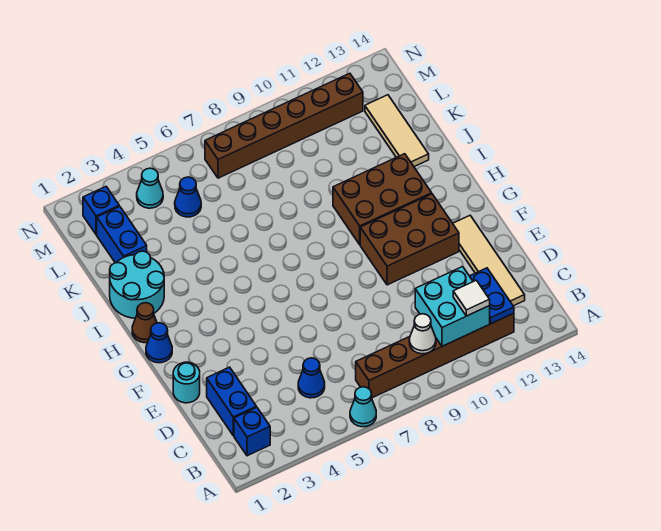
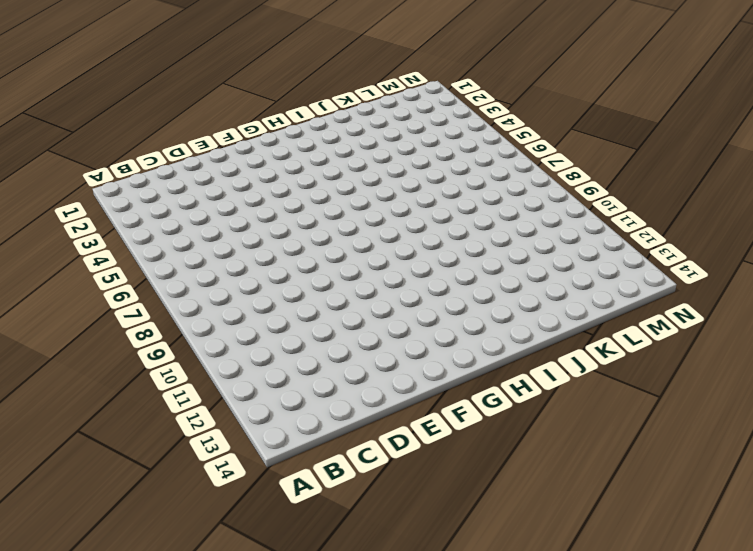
none -> cyan 1x1 cone [350,387,376,427]
none -> blue 1x1 brick [234,407,270,456]
none -> brown 1x6 brick [356,313,514,398]

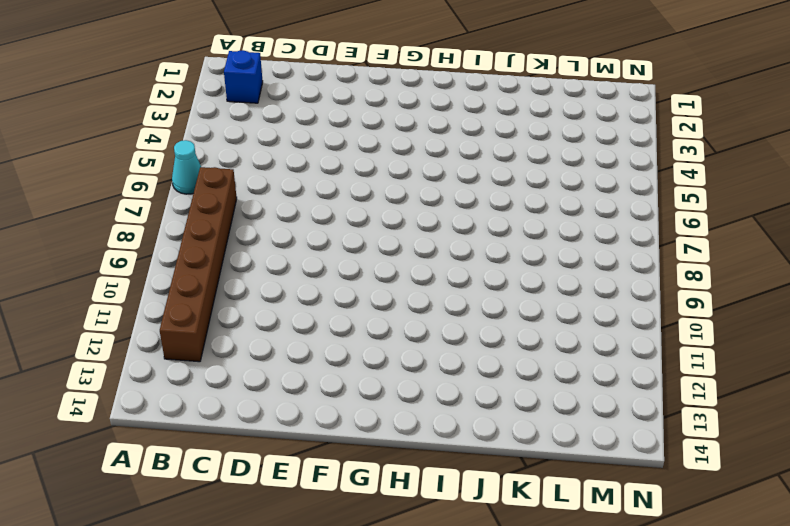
none -> blue 1x2 brick [207,367,256,436]
none -> blue 1x1 cone [298,358,325,398]
none -> tan 1x4 tile [453,216,525,306]

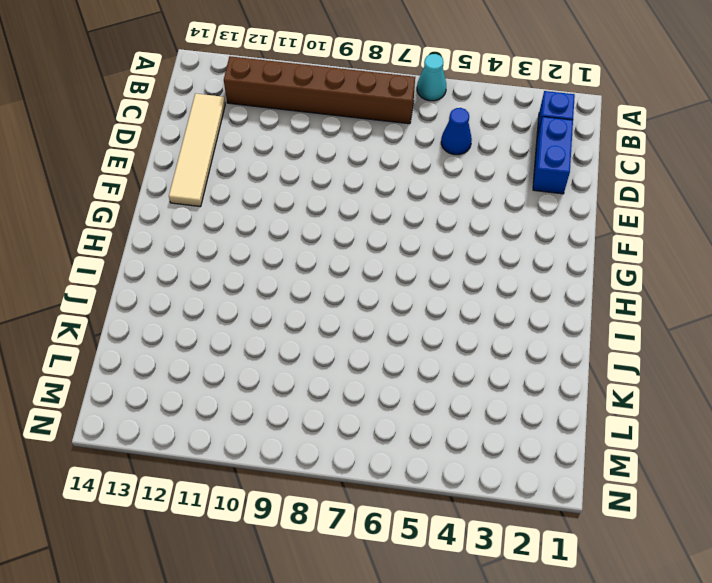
none -> cyan 1x1 round brick [173,362,200,403]
none -> brown 2x3 brick [360,194,459,285]
none -> blue 1x1 cone [146,323,172,363]

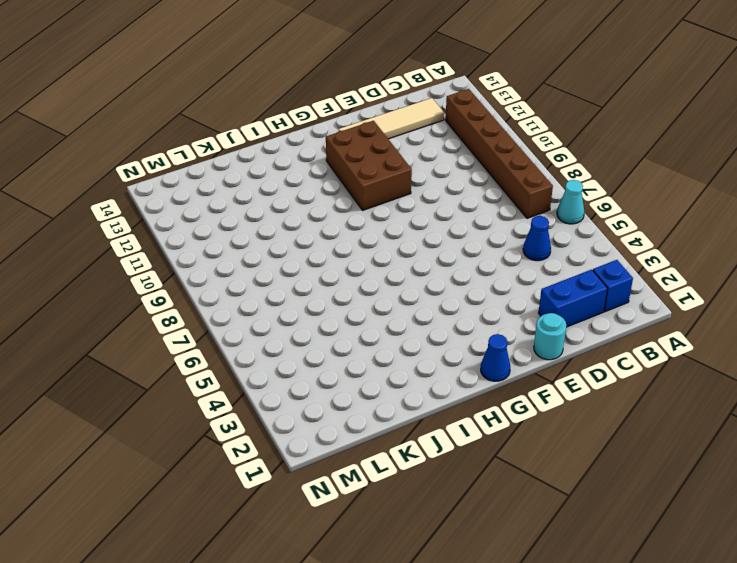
none -> brown 1x1 cone [132,303,157,343]
none -> brown 2x3 brick [333,154,432,245]
none -> cyan 2x2 round brick [110,251,164,318]

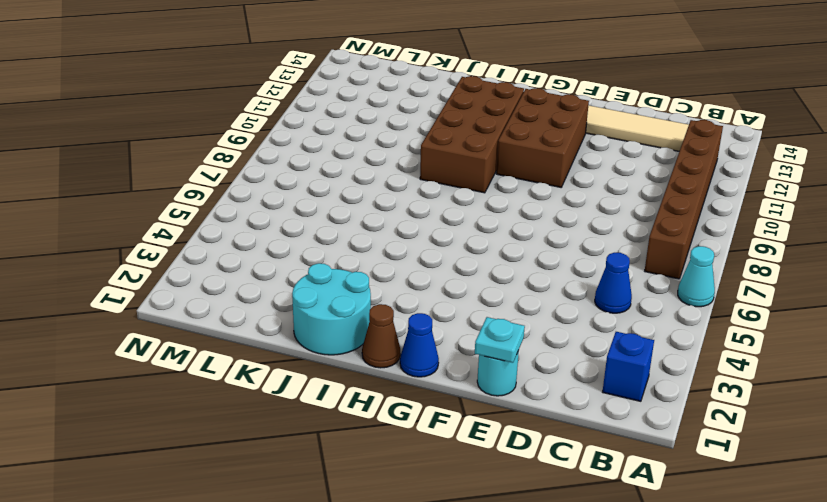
cyan 1x1 plate [475,317,525,363] -> none
brown 2x4 brick [420,76,524,193] -> brown 2x3 brick [333,154,432,245]
none -> blue 1x2 brick [207,367,256,436]
none -> tan 1x3 tile [365,95,429,167]
none -> blue 1x2 brick [97,206,147,263]

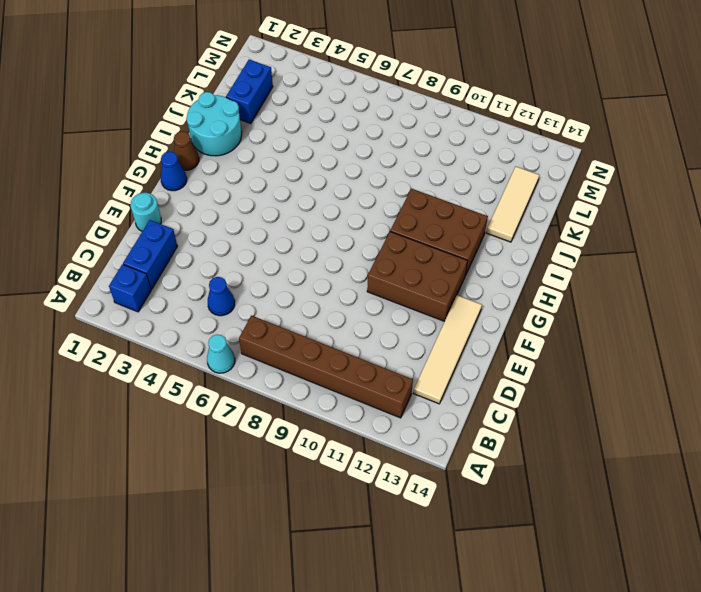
none -> blue 1x1 cone [175,177,201,217]
none -> blue 1x1 brick [83,187,119,235]
none -> cyan 1x1 cone [137,168,163,208]

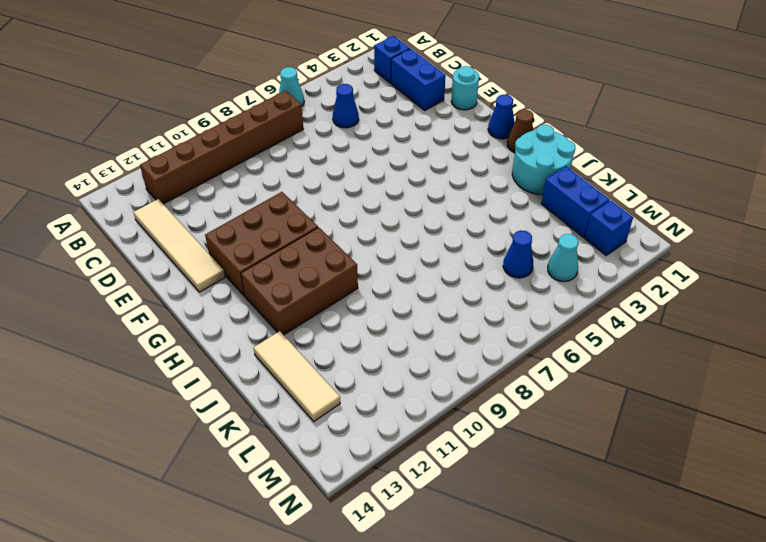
none -> brown 1x6 brick [205,73,363,178]
none -> white 1x1 cone [409,314,436,354]
none -> cyan 2x2 brick [415,267,490,346]

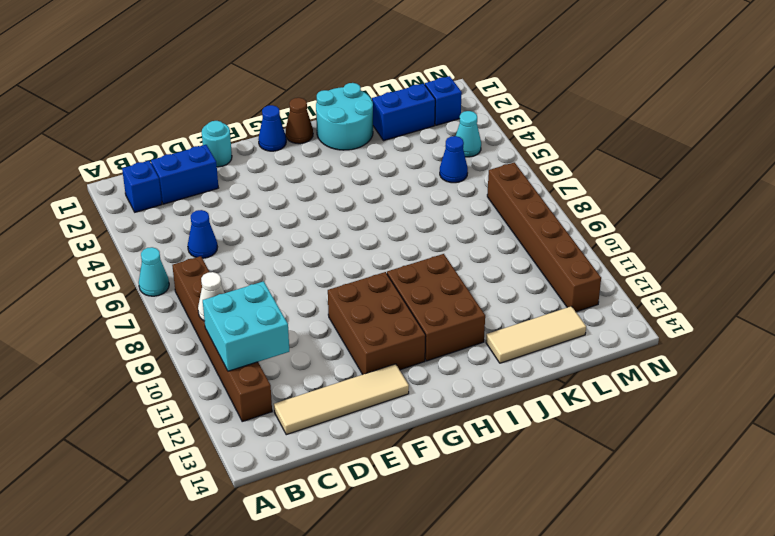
none -> blue 1x2 plate [470,268,514,324]
none -> white 1x1 tile [453,280,490,316]

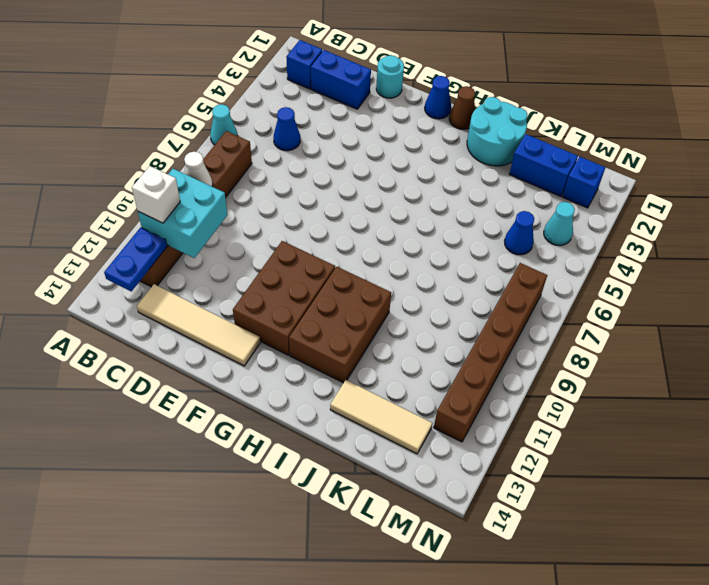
white 1x1 brick [132,166,180,223] -> white 1x1 tile [453,280,490,316]
blue 1x2 plate [104,227,167,291] -> blue 1x2 plate turned to [470,268,514,324]

